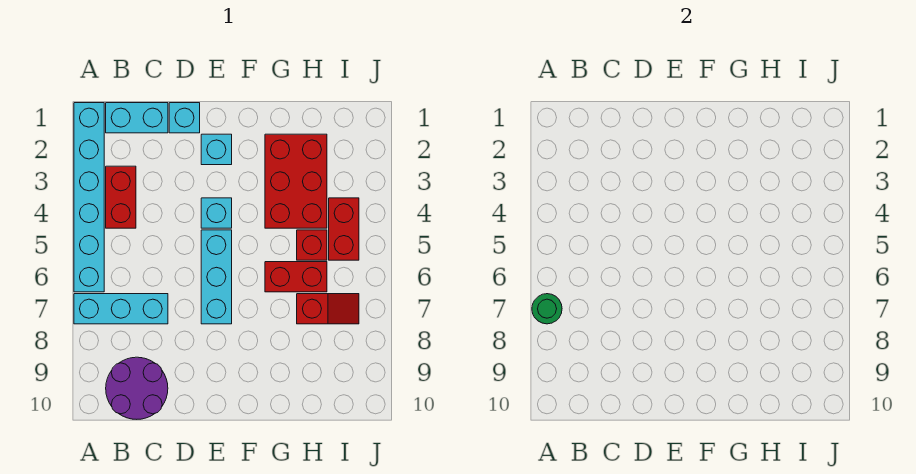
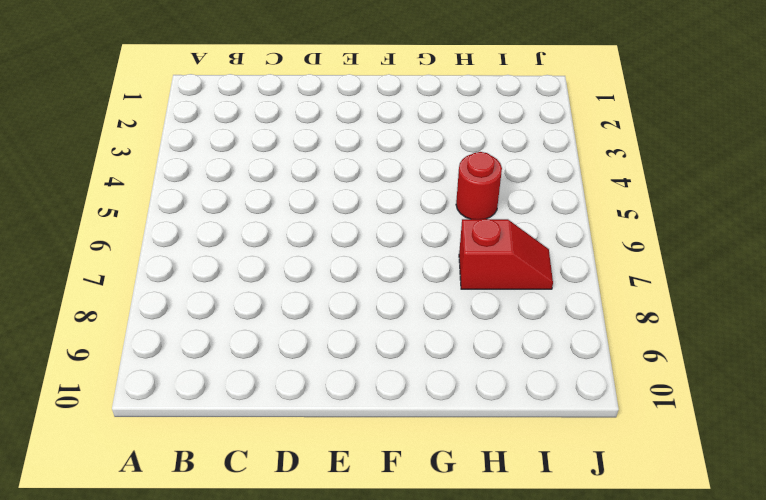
red 1x1 round brick [456,152,502,219] -> red 1x1 brick [297,230,327,260]
none -> cyan 1x6 brick [74,103,104,292]
none -> cyan 1x3 brick [74,294,168,324]
none -> cyan 1x2 brick [106,103,168,133]

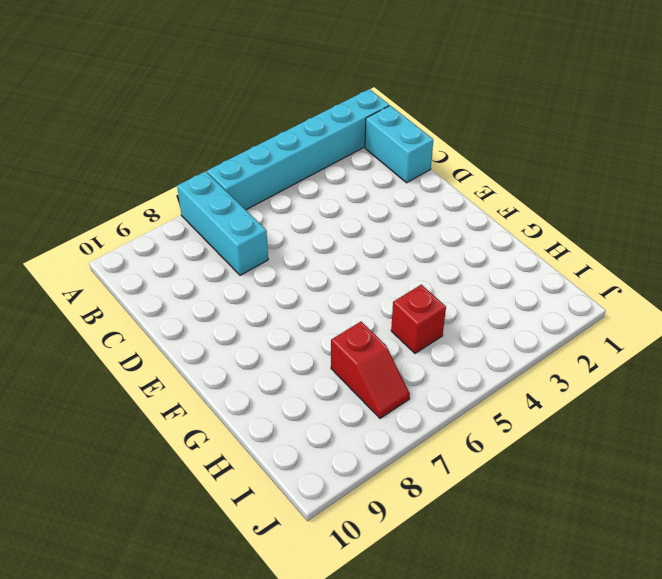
none -> red 1x2 brick [106,166,136,228]
none -> purple 2x2 round brick [106,357,168,419]
none -> cyan 1x1 brick [169,103,200,133]

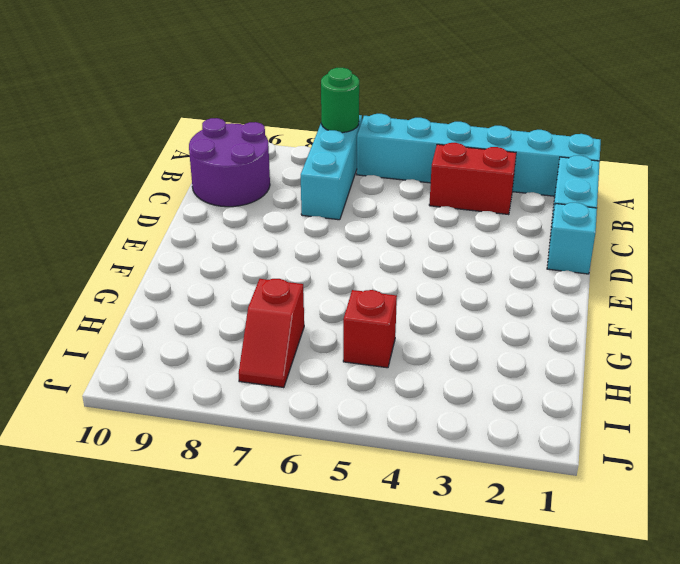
none -> cyan 1x1 brick [201,134,232,165]
none -> cyan 1x1 brick [201,198,232,228]
none -> cyan 1x3 brick [201,230,232,324]

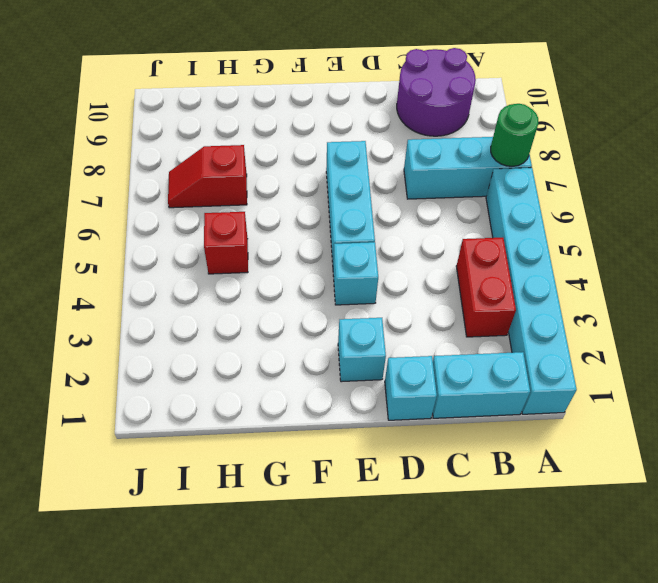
none -> red 2x3 brick [265,134,327,228]
none -> red 1x2 brick [265,262,327,292]
none -> red 1x2 brick [329,198,359,260]

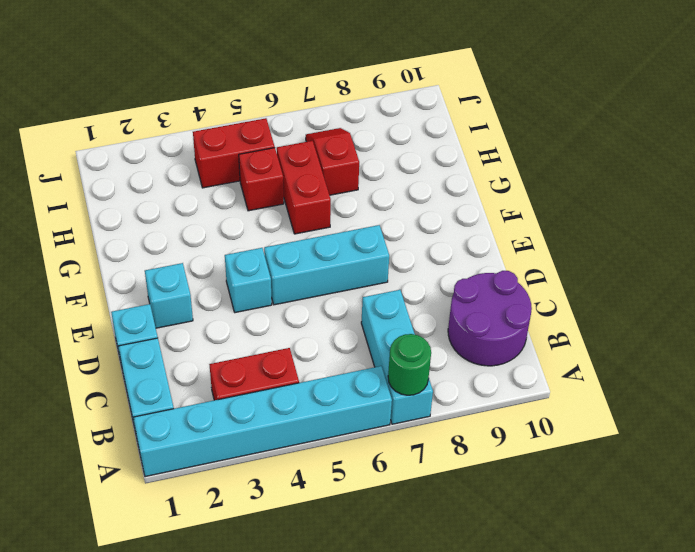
none -> red 2x3 brick [265,134,327,228]

